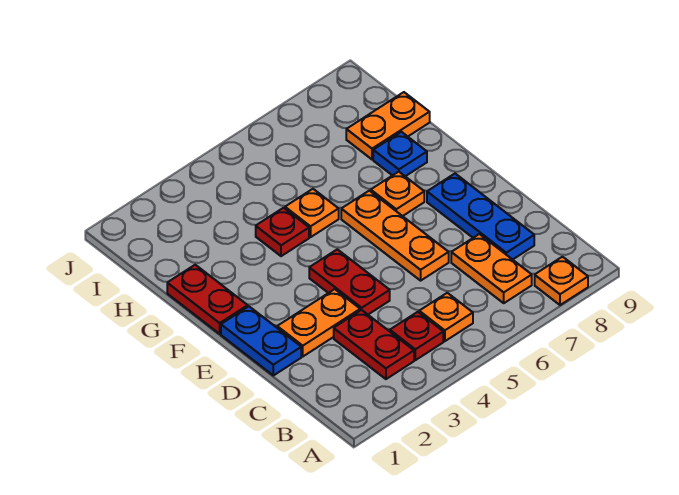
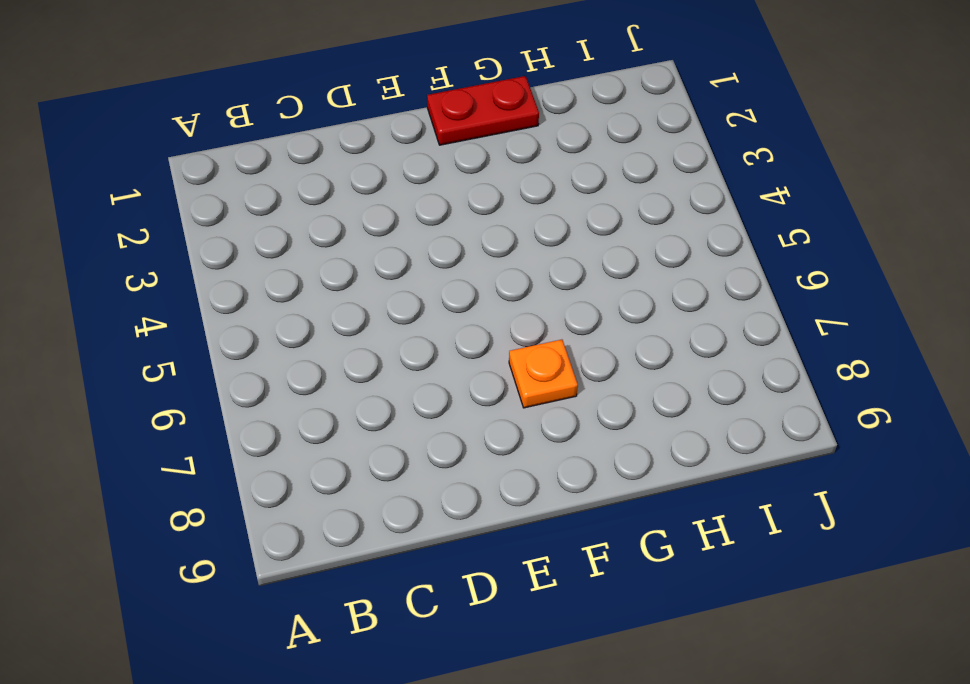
none -> orange 1x1 plate [535,257,588,305]
none -> red 1x2 plate [334,310,414,379]
none -> red 1x1 plate [390,312,443,360]

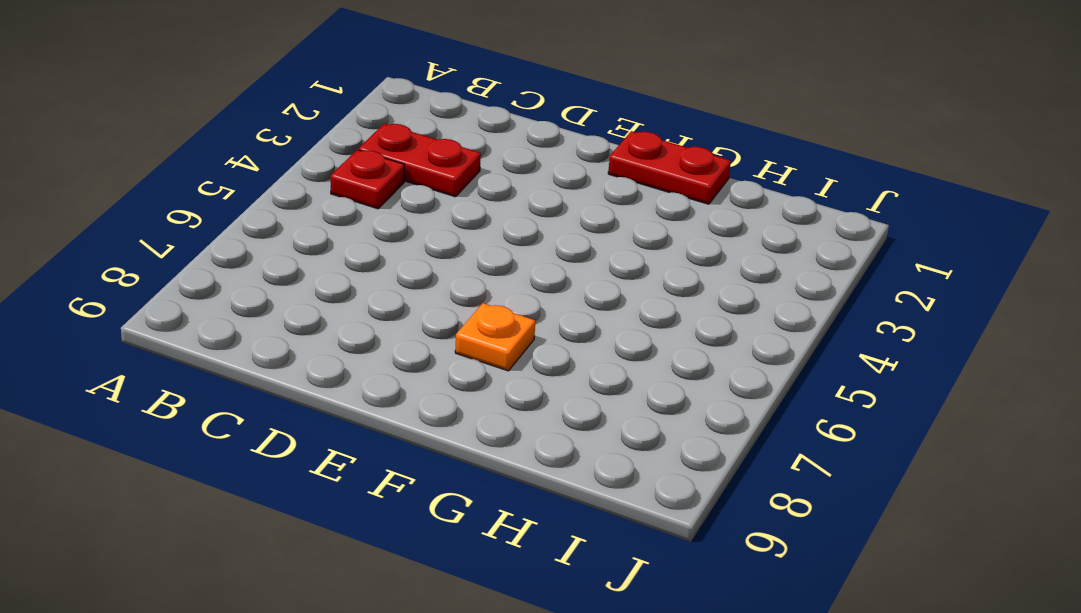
none -> orange 1x1 plate [535,257,588,305]
none -> orange 1x1 plate [419,293,473,341]
none -> orange 1x2 plate [451,234,532,303]

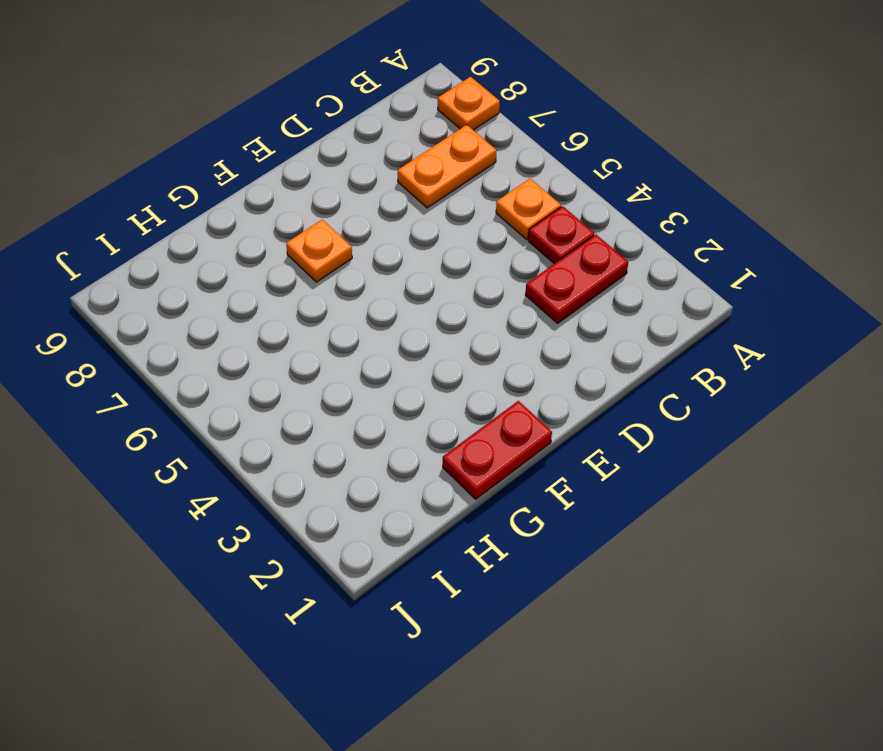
none -> blue 1x3 plate [427,174,534,260]
none -> blue 1x2 plate [221,306,301,375]
none -> orange 1x2 plate [277,289,360,356]

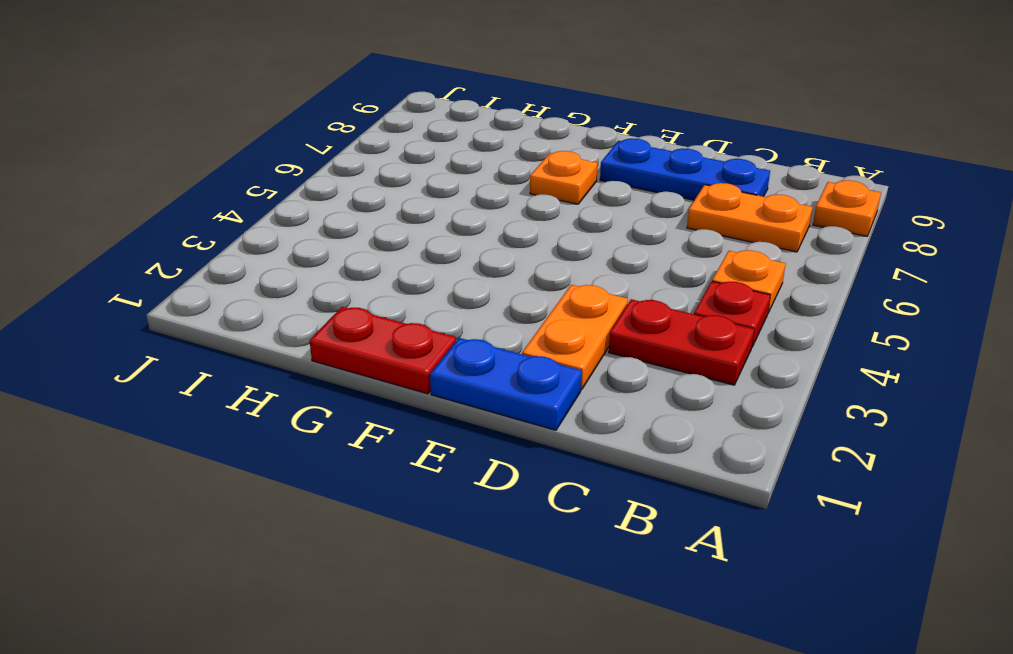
none -> red 1x2 plate [309,249,390,314]
none -> orange 1x3 plate [341,191,449,281]
none -> red 1x1 plate [256,208,309,256]

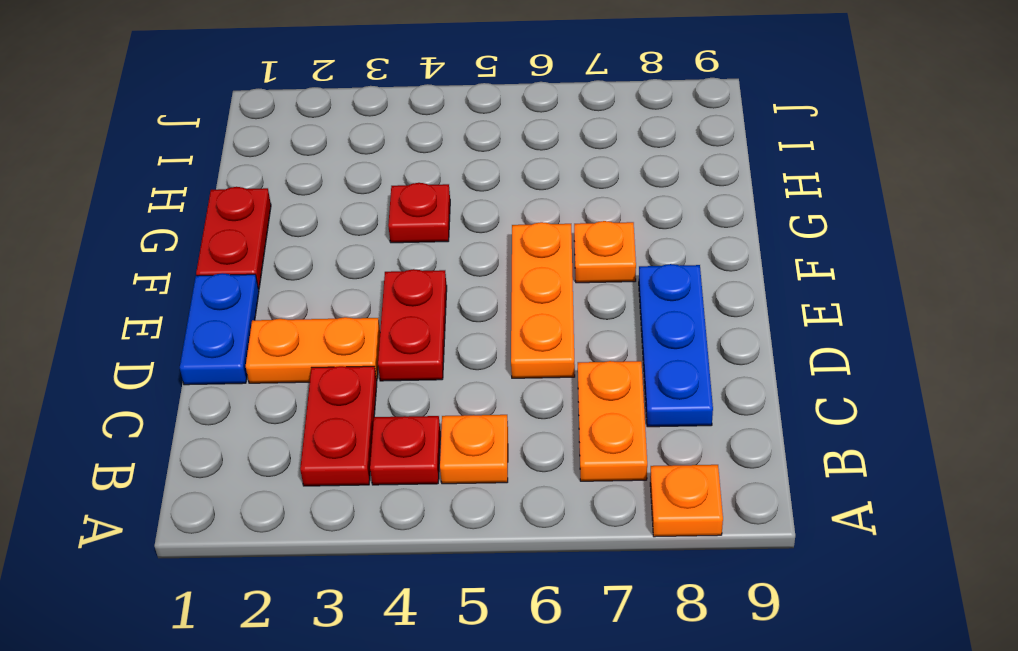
none -> orange 1x1 plate [285,189,339,237]
none -> blue 1x1 plate [373,132,427,176]
none -> orange 1x2 plate [346,92,430,159]

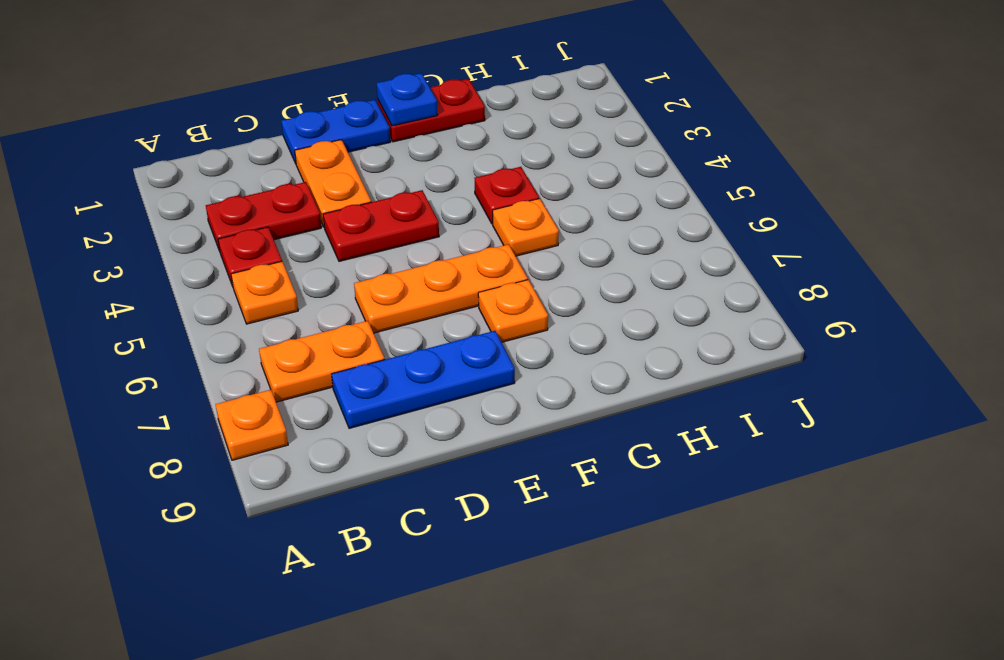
blue 1x1 plate [377,73,437,126] -> blue 1x1 plate moved to [373,132,427,176]
none -> orange 1x2 plate [346,92,430,159]

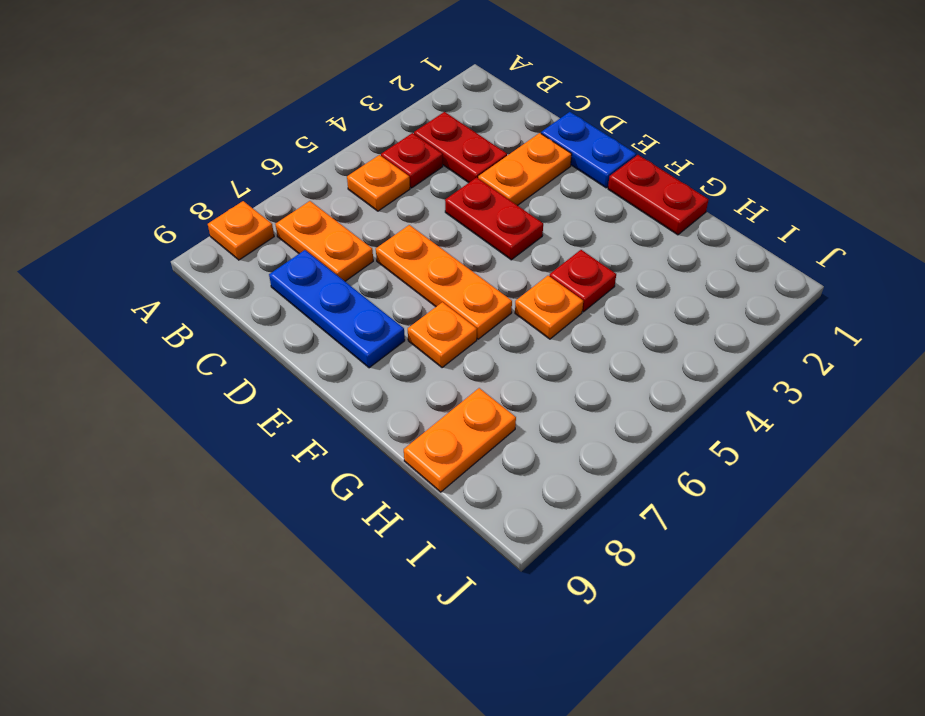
none -> blue 1x1 plate [373,132,427,176]

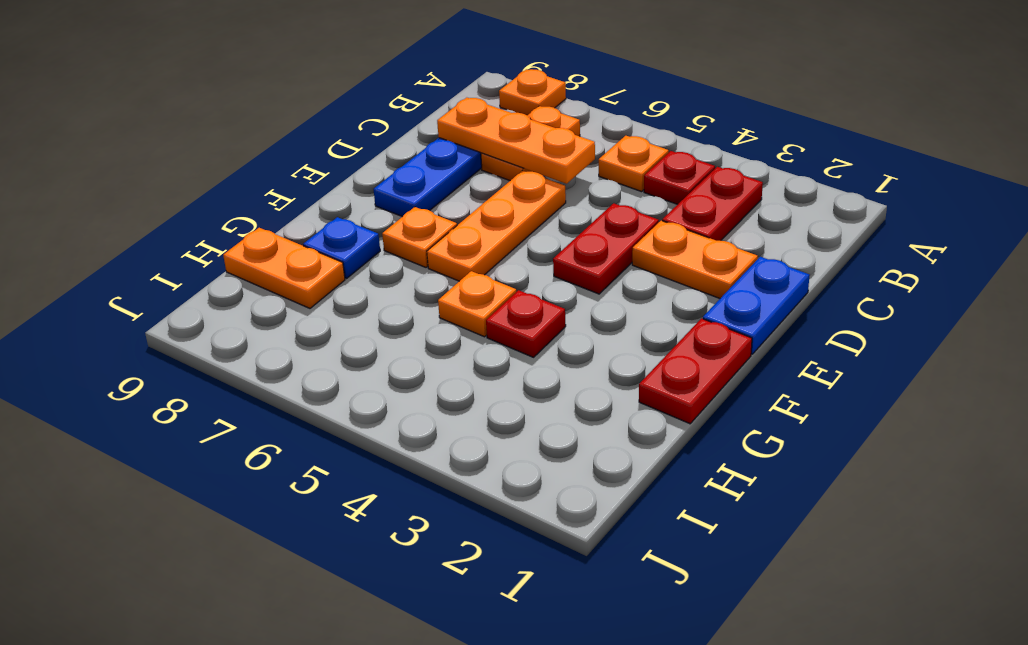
orange 1x3 plate [437,98,595,184] -> none

